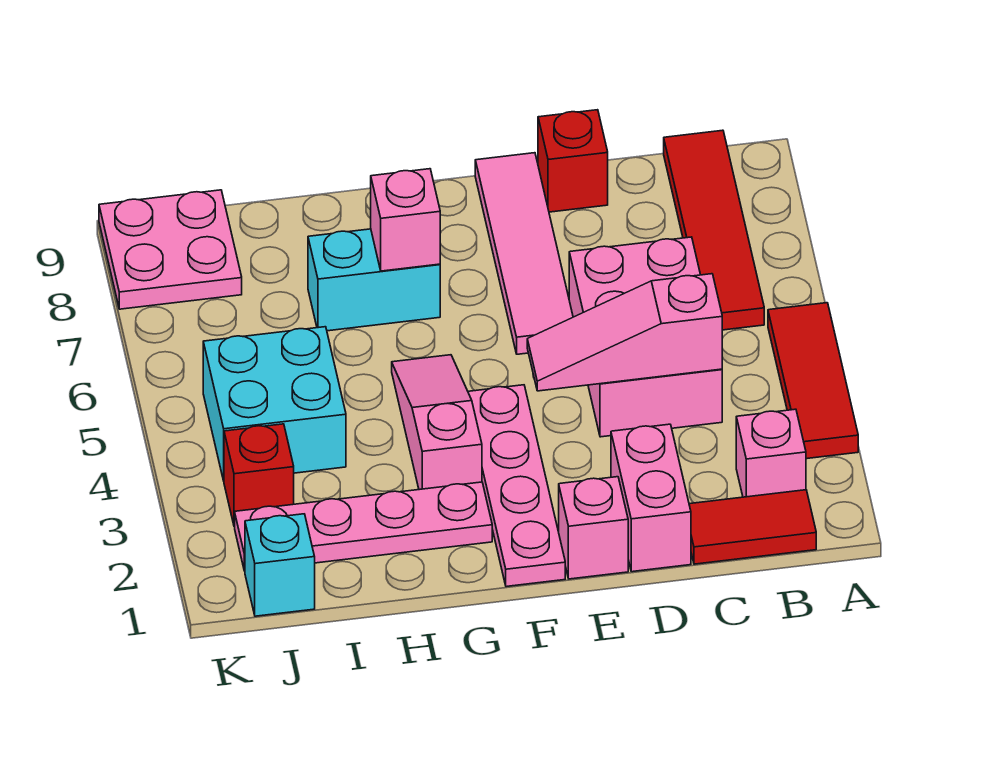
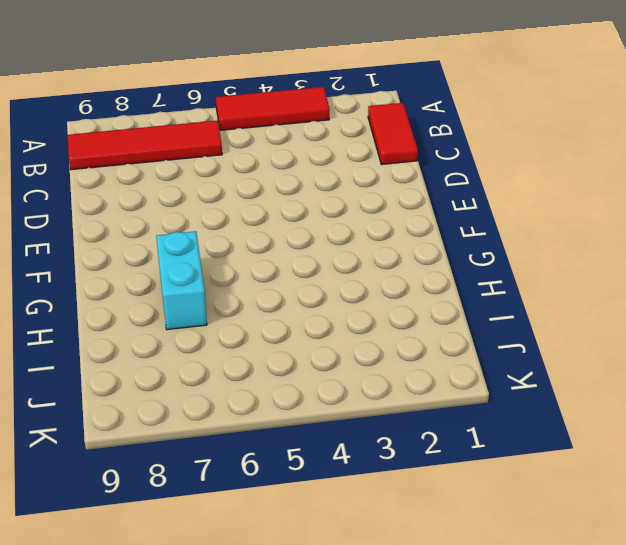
none -> pink 1x1 brick [736,409,806,497]
none -> pink 2x3 brick [569,237,722,437]
none -> pink 1x2 brick [611,424,691,572]

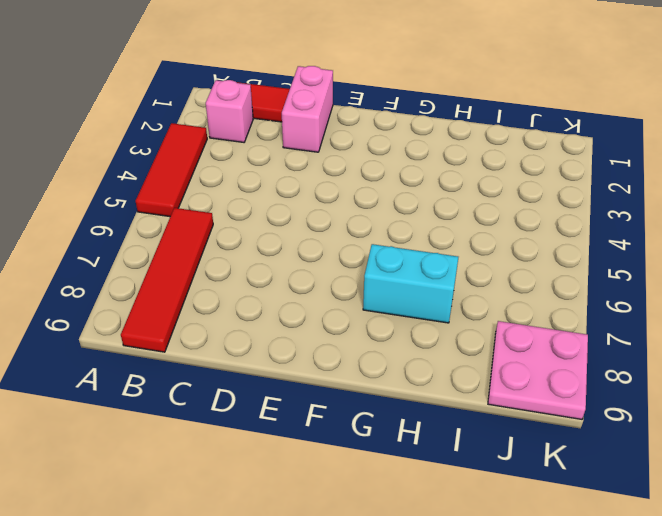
none -> pink 2x3 brick [569,237,722,437]
none -> red 1x1 brick [538,110,608,212]
none -> pink 1x1 brick [559,477,628,579]

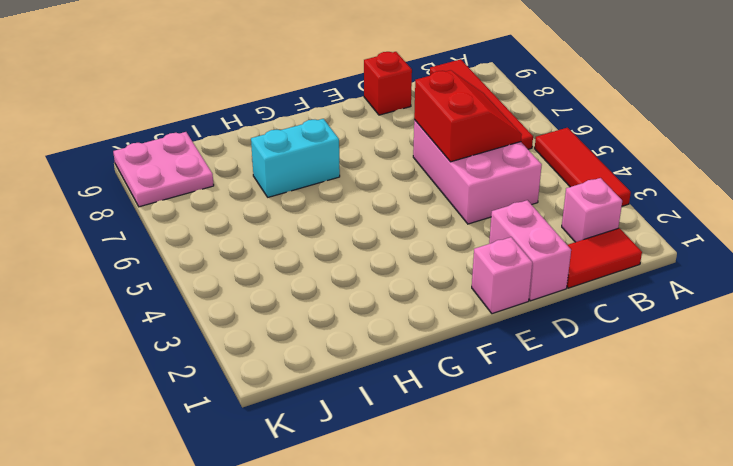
red 2x2 slope [414,70,522,162] -> none
none -> pink 1x4 tile [475,153,573,354]
none -> pink 1x4 plate [468,385,565,587]
none -> pink 1x4 plate [235,482,492,571]

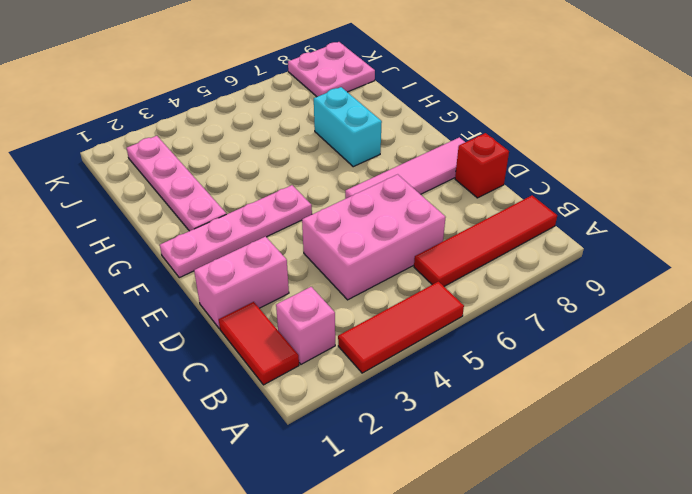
none -> pink 1x1 brick [559,477,628,579]
none -> pink 1x3 slope [392,355,482,490]
none -> cyan 2x2 brick [203,327,346,481]

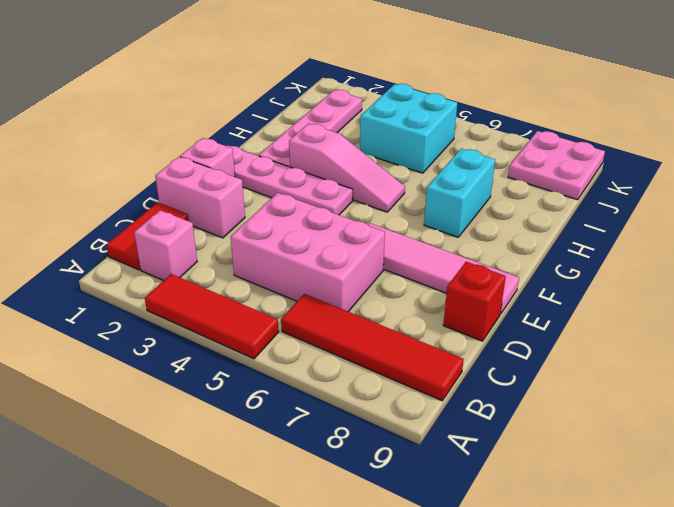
none -> cyan 1x1 brick [245,514,315,616]
none -> red 1x1 brick [224,424,294,526]
none -> pink 1x3 slope [527,274,722,391]

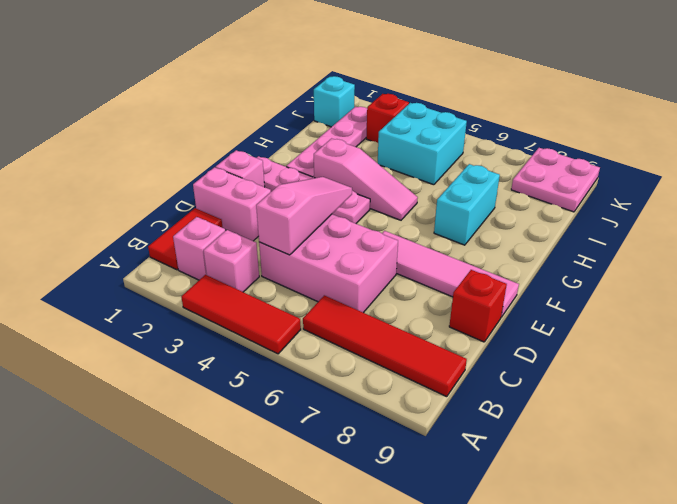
pink 1x1 brick [203,230,259,292] -> pink 1x1 brick moved to [371,169,440,271]

